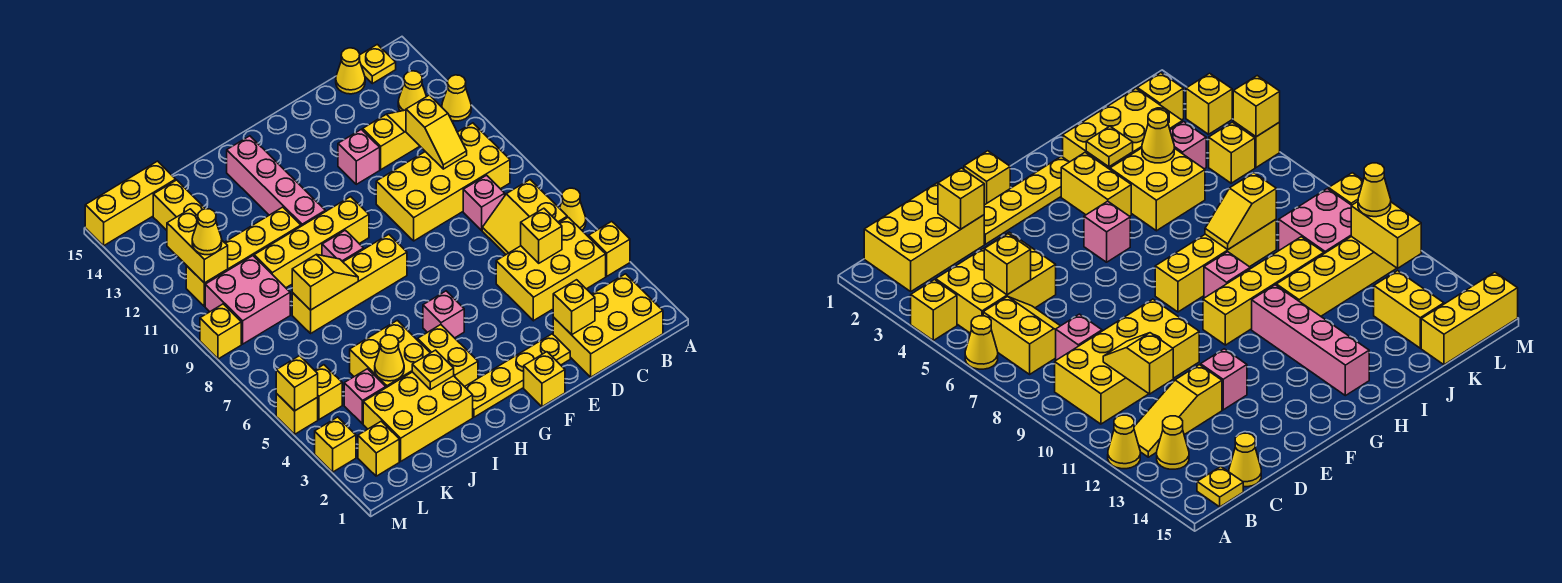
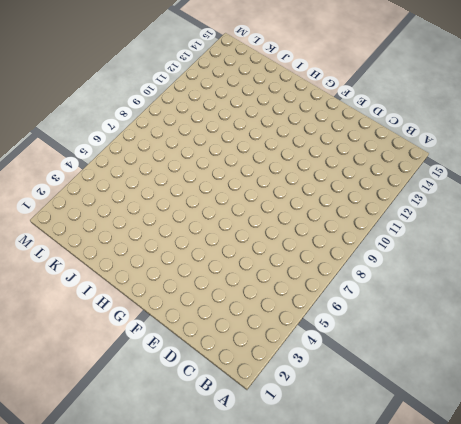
none -> yellow 1x1 brick [589,221,630,276]
none -> yellow 1x1 cone [560,188,586,230]
none -> yellow 1x1 cone [442,75,471,121]
none -> yellow 2x3 brick [553,274,663,377]

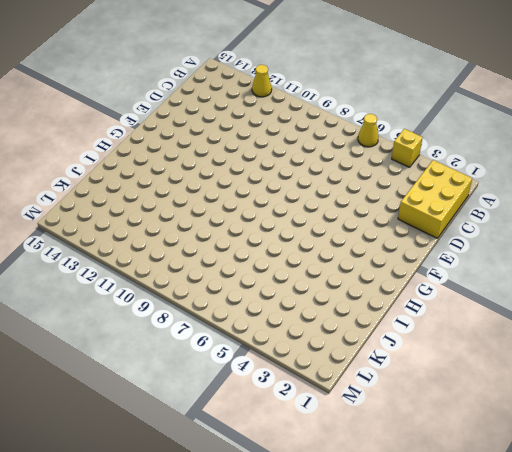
none -> yellow 2x3 brick [496,217,606,321]
none -> yellow 2x2 slope [482,180,567,254]
none -> yellow 2x4 brick [376,123,510,241]
none -> yellow 1x3 slope [363,110,420,170]

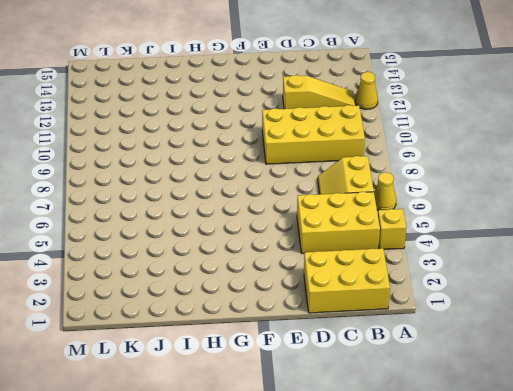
none -> yellow 1x1 cone [398,71,427,111]
none -> yellow 1x1 plate [359,44,396,84]
none -> pink 1x1 brick [463,175,505,230]
none -> yellow 1x1 cone [336,48,365,94]

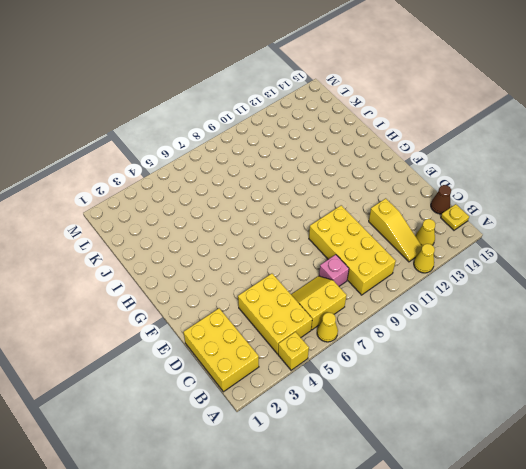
brown 1x1 cone [431,185,451,214] -> yellow 1x1 cone [336,48,365,94]
none -> yellow 1x4 plate [465,334,570,417]
none -> pink 1x1 brick [338,129,380,184]
none -> yellow 1x1 brick [524,352,565,407]
none -> pink 1x1 brick [423,291,464,338]

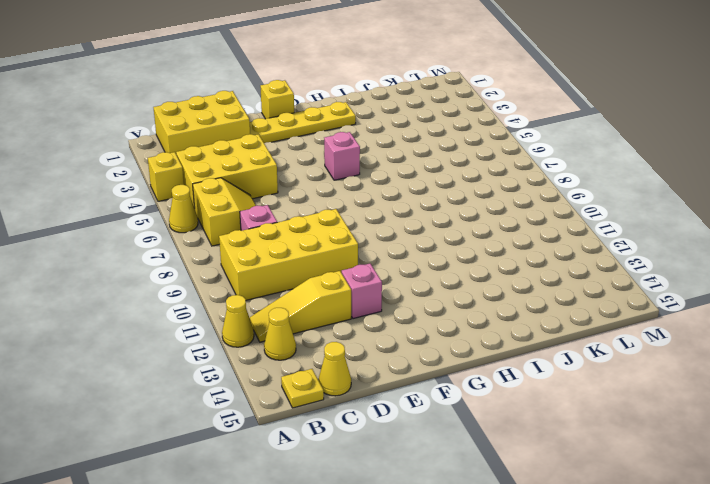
none -> yellow 1x4 brick [292,234,407,333]
none -> yellow 1x4 brick [254,197,369,288]
none -> yellow 1x2 brick [418,325,478,387]
none -> pink 1x1 brick [322,230,364,262]

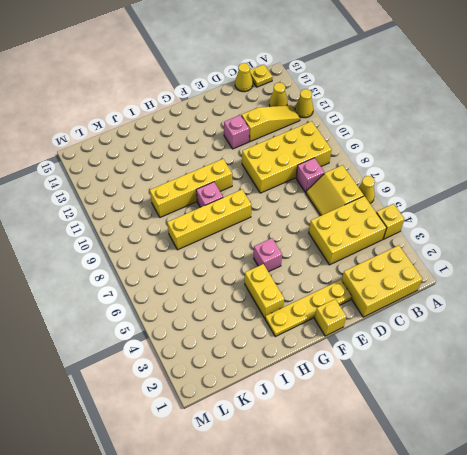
none -> pink 1x4 brick [227,136,325,226]
none -> yellow 2x3 brick [363,372,473,461]
none -> yellow 2x2 brick [350,320,430,388]
none -> yellow 1x4 brick [186,207,301,306]

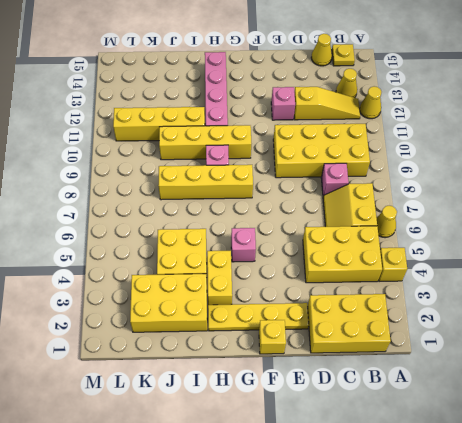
none -> pink 1x1 brick [344,369,386,424]
none -> pink 2x2 brick [205,256,290,344]
none -> yellow 1x2 brick [153,180,206,230]
none -> yellow 1x3 brick [85,161,176,246]

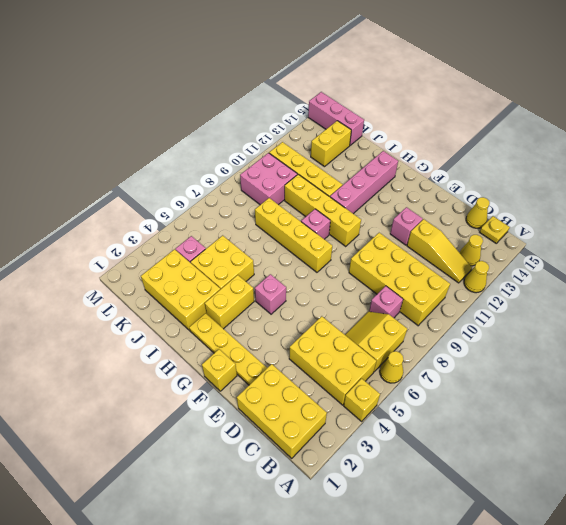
pink 1x3 brick [308,92,364,145] -> yellow 1x3 brick [85,161,176,246]
none -> yellow 1x1 brick [358,421,399,476]
none -> yellow 1x1 brick [315,365,342,420]
none -> yellow 1x1 brick [315,417,356,472]
none -> yellow 1x1 brick [276,393,318,434]

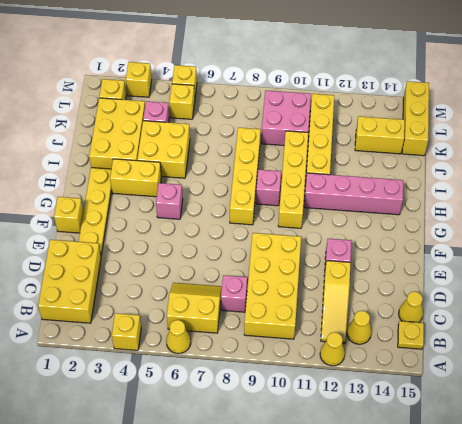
none -> yellow 2x3 brick [496,217,606,321]
none -> yellow 1x1 brick [200,304,241,359]
none -> yellow 1x1 brick [521,208,562,263]
none -> yellow 1x2 slope [406,95,467,169]

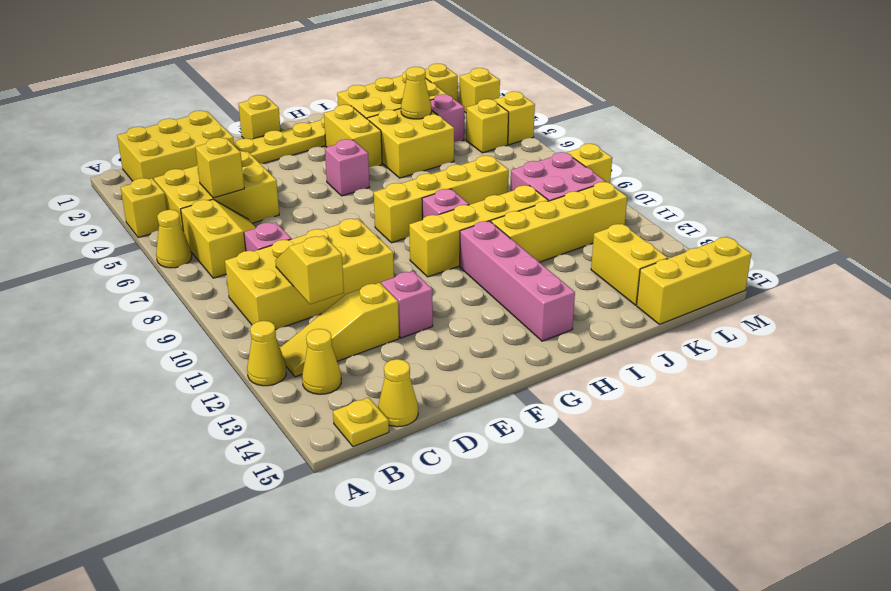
none -> yellow 1x1 brick [553,280,595,335]
none -> yellow 1x1 plate [412,350,454,390]
none -> yellow 1x2 slope [292,255,358,310]
none -> yellow 1x2 brick [167,209,228,283]

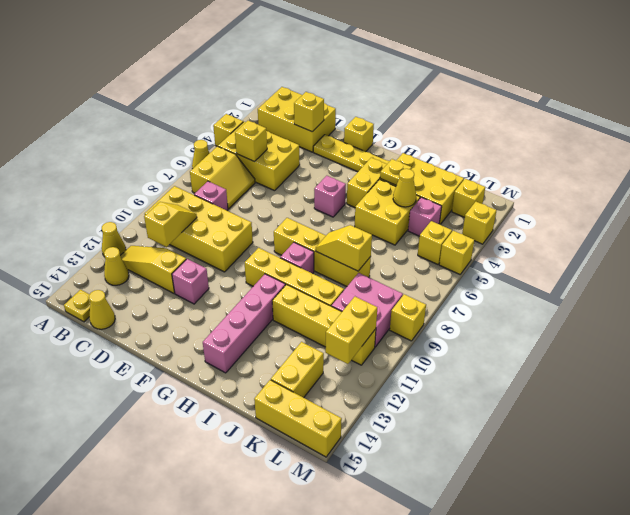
none -> yellow 1x1 brick [276,356,318,411]
none -> yellow 1x1 cone [192,209,222,255]

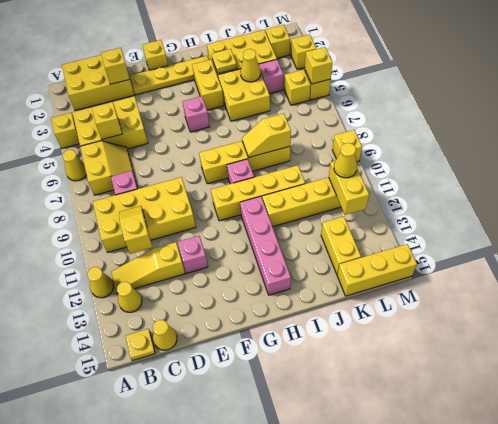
none -> pink 2x2 brick [205,256,290,344]

